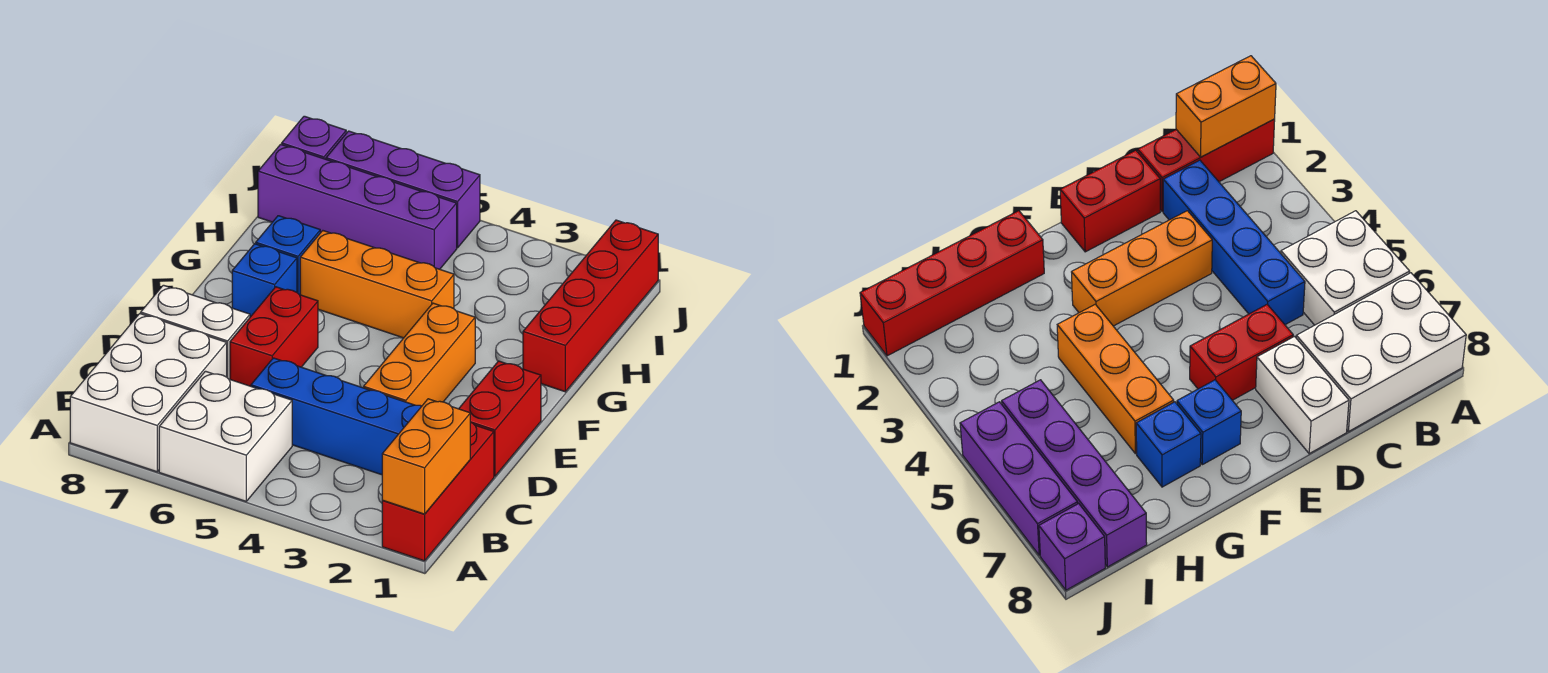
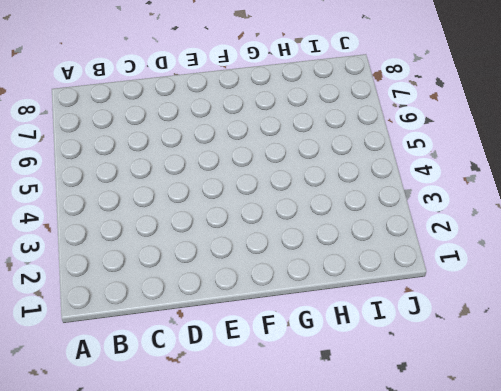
none -> red 1x3 brick [382,422,494,561]
none -> white 2x2 brick [159,371,292,501]
none -> white 2x3 brick [70,314,227,472]

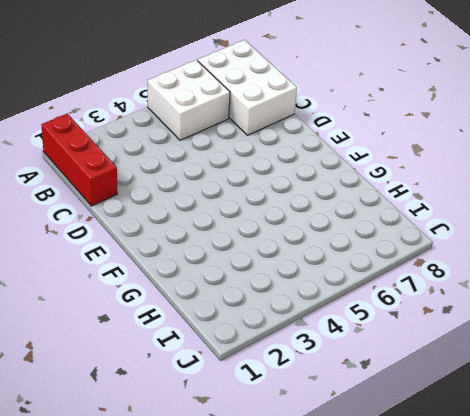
none -> blue 1x4 brick [251,358,422,475]
none -> red 1x2 brick [459,361,541,476]
none -> orange 1x3 brick [364,303,475,406]

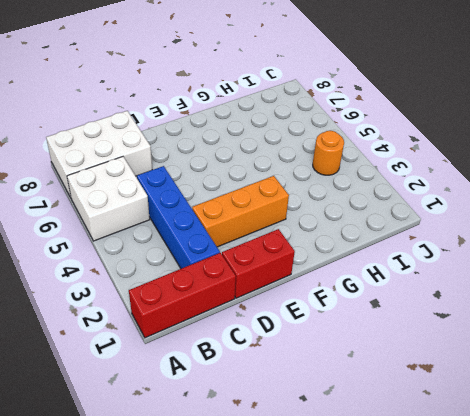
orange 1x1 round brick [313,131,344,175] -> none
none -> red 1x2 brick [230,287,318,386]
none -> white 1x2 brick [141,285,250,379]
none -> blue 1x1 brick [232,244,297,317]

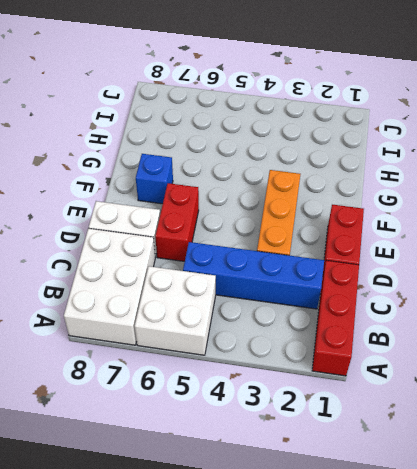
none -> red 1x4 brick [523,220,658,392]
none -> orange 1x3 brick [300,231,454,338]
none -> blue 1x1 brick [256,216,320,295]

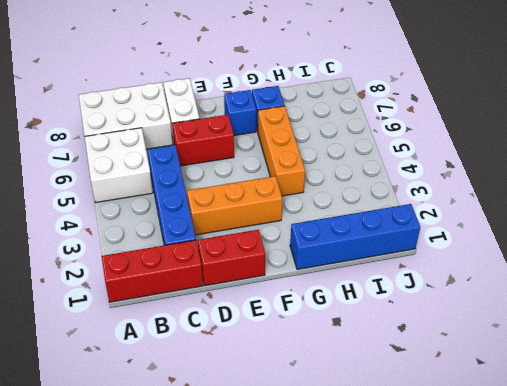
blue 1x4 brick [290,204,420,270] -> red 1x4 brick [523,220,658,392]
none -> purple 1x4 brick [258,144,457,269]
none -> purple 1x3 brick [326,131,480,248]
none -> purple 1x1 brick [282,116,346,159]

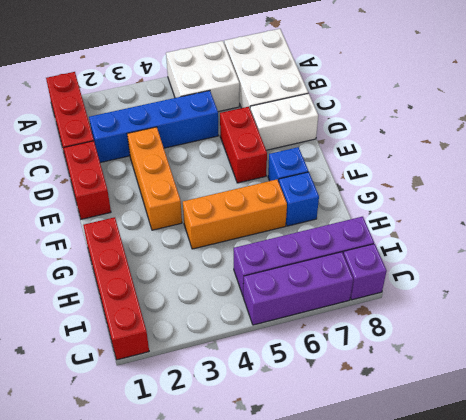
none -> orange 1x2 brick [382,399,470,514]

